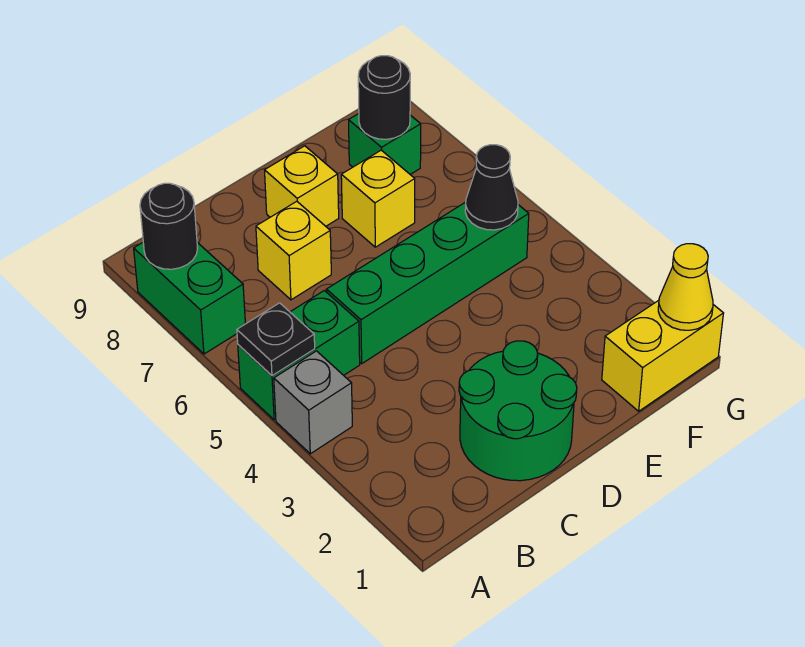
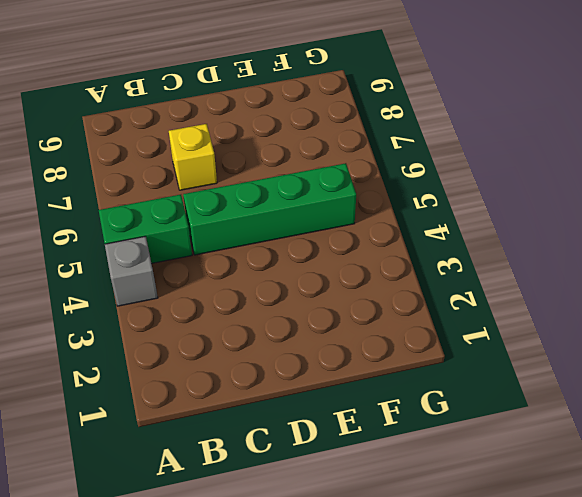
none -> green 1x2 brick [134,243,245,354]
none -> green 2x2 round brick [459,341,577,481]
none -> yellow 1x1 brick [265,146,339,226]

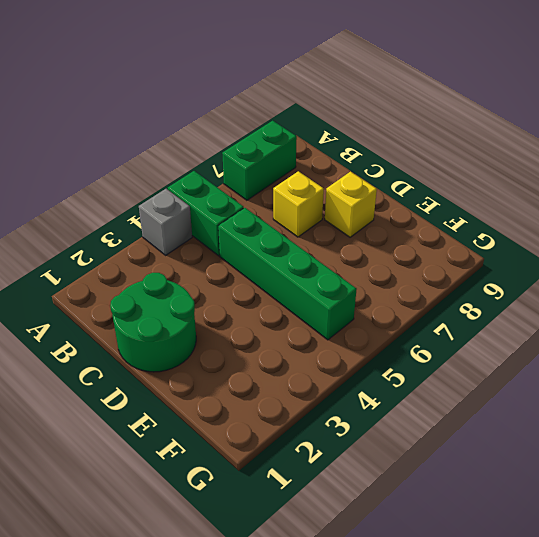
none -> yellow 1x1 brick [341,150,415,247]
none -> yellow 1x2 brick [602,300,724,411]
none -> green 1x1 brick [349,114,421,174]

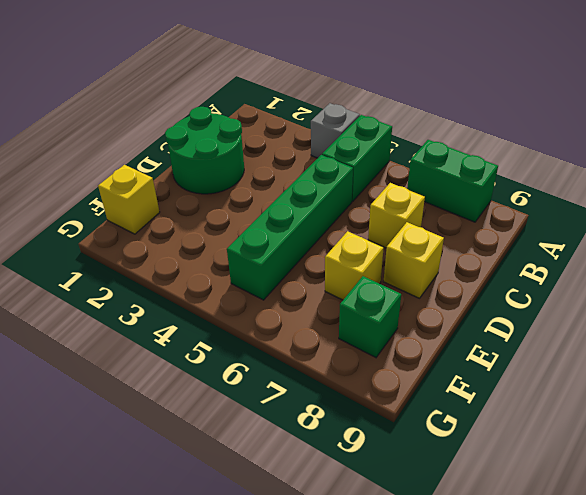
yellow 1x1 brick [98,165,160,234] -> yellow 1x2 brick [602,300,724,411]
none -> black 1x1 plate [237,303,315,376]
none -> black 1x1 round brick [140,183,197,269]
none -> black 1x1 cone [465,145,518,230]

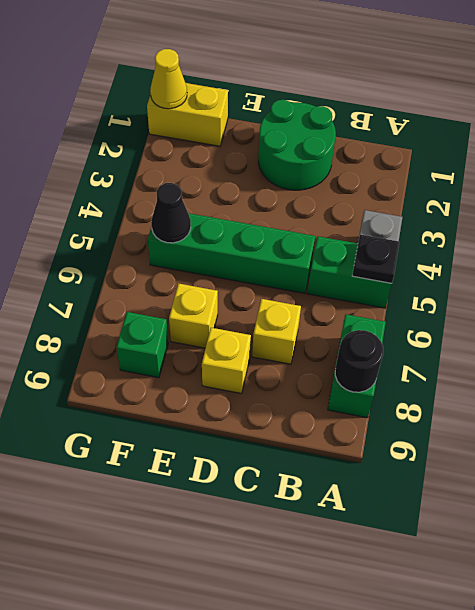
none -> black 1x1 round brick [358,56,410,139]

